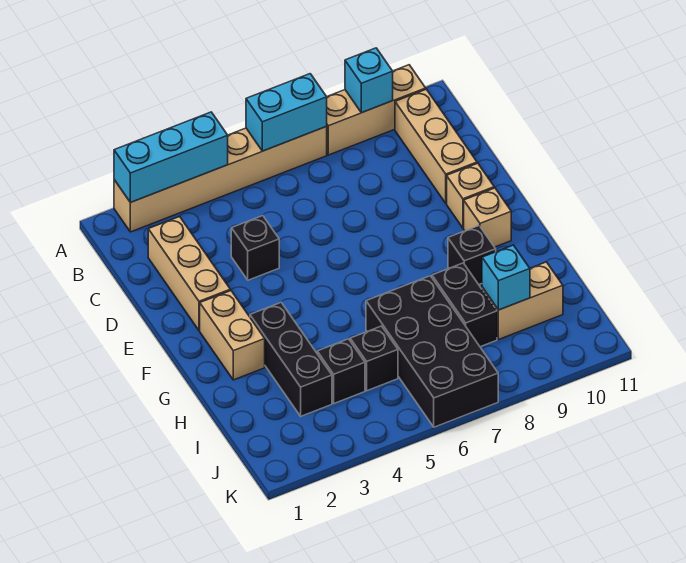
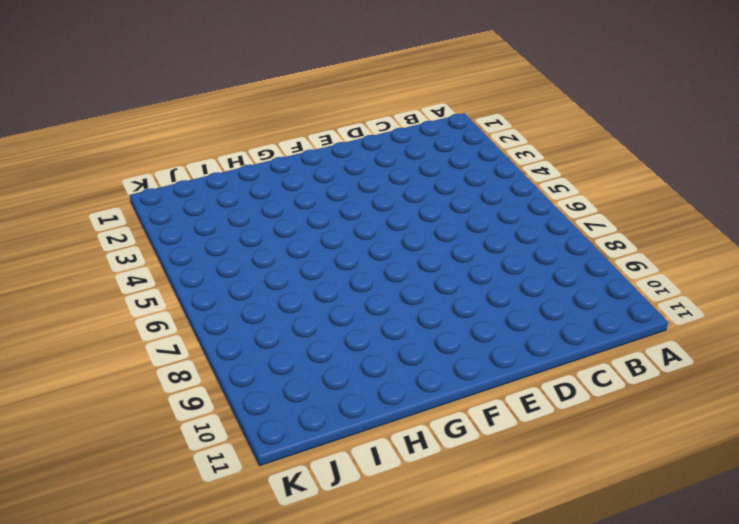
none -> tan 1x6 brick [114,127,327,232]
none -> tan 1x3 brick [326,65,426,155]
none -> tan 1x3 brick [395,89,477,203]

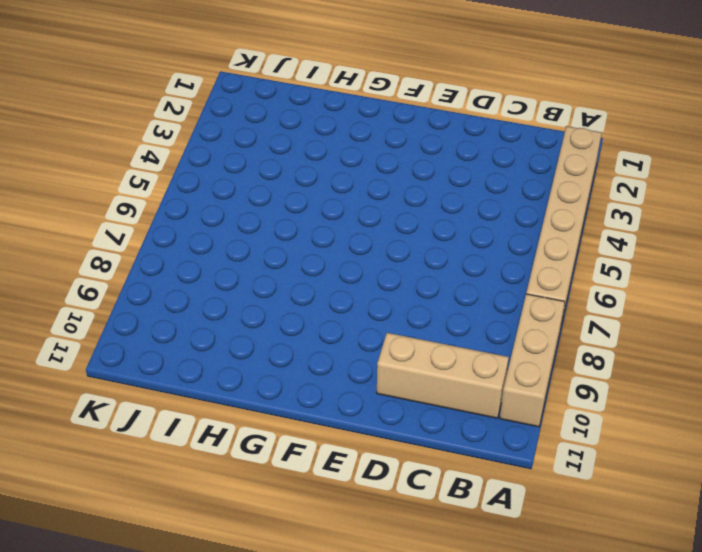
none -> tan 1x3 brick [148,217,231,331]
none -> black 1x1 brick [231,216,279,280]
none -> tan 1x1 brick [447,163,494,228]

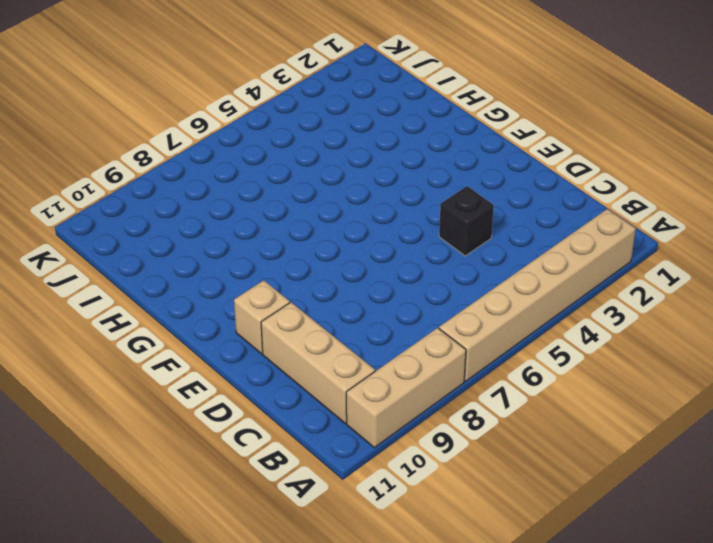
none -> tan 1x3 brick [148,217,231,331]
none -> tan 1x2 brick [200,291,265,380]
none -> tan 1x1 brick [464,188,511,247]

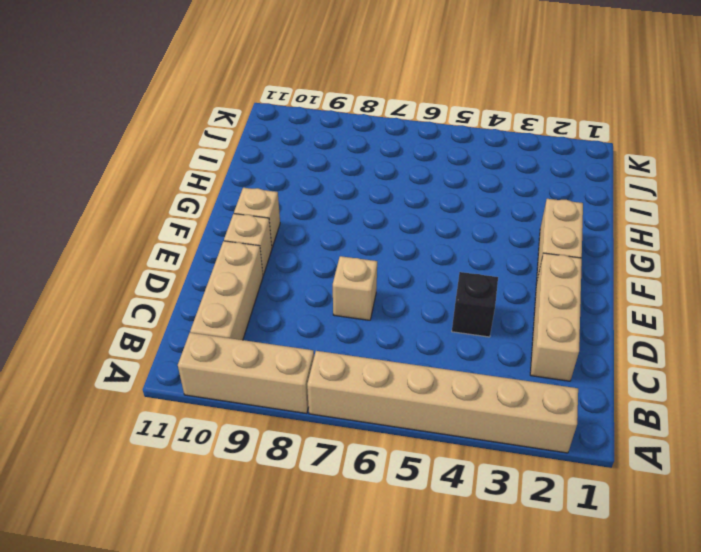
tan 1x1 brick [333,256,377,320] -> none
none -> black 1x3 brick [250,302,332,416]
none -> black 1x1 brick [448,226,496,285]
none -> black 2x4 brick [366,276,498,427]

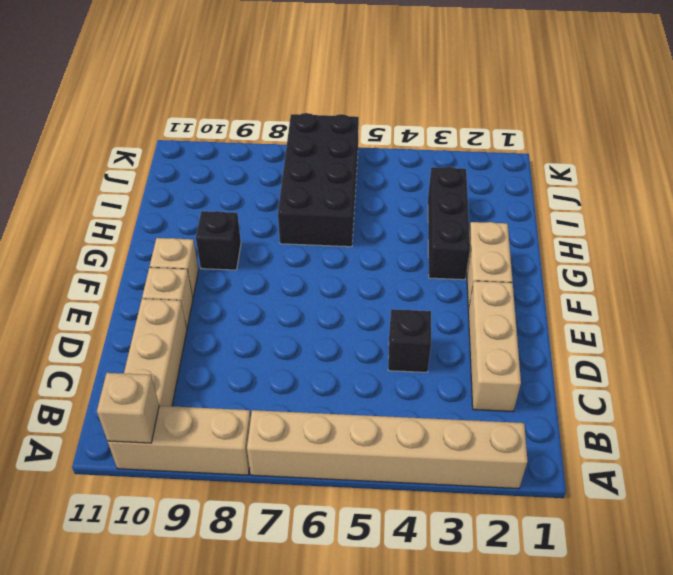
tan 1x1 brick [97,373,159,443] -> none
none -> black 1x2 brick [432,263,497,347]
none -> black 1x1 brick [317,339,365,403]
none -> black 1x1 brick [350,326,398,391]

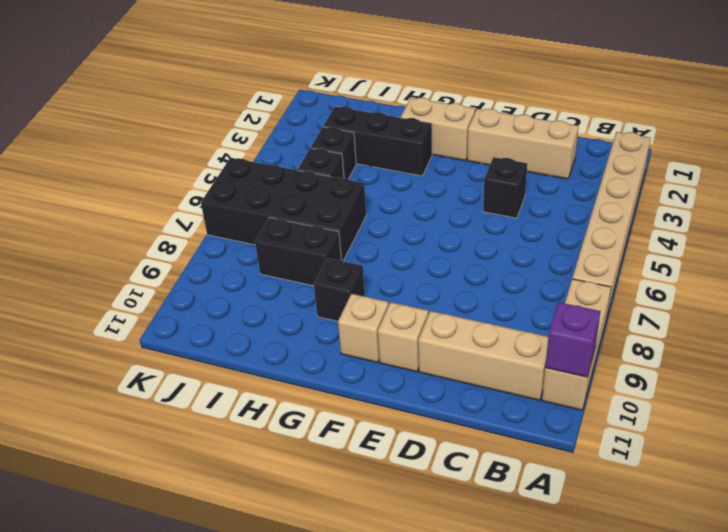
purple 1x1 brick [545,302,601,377] -> none
none -> tan 1x2 brick [482,262,563,340]
none -> cyan 1x3 brick [114,112,228,202]
none -> cyan 1x2 brick [246,74,327,151]

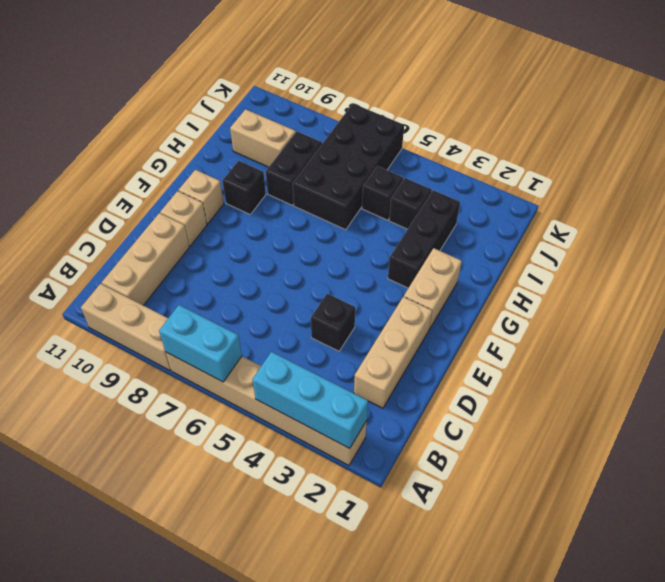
none -> cyan 1x1 brick [345,48,393,113]
none -> cyan 1x1 brick [482,245,530,310]

